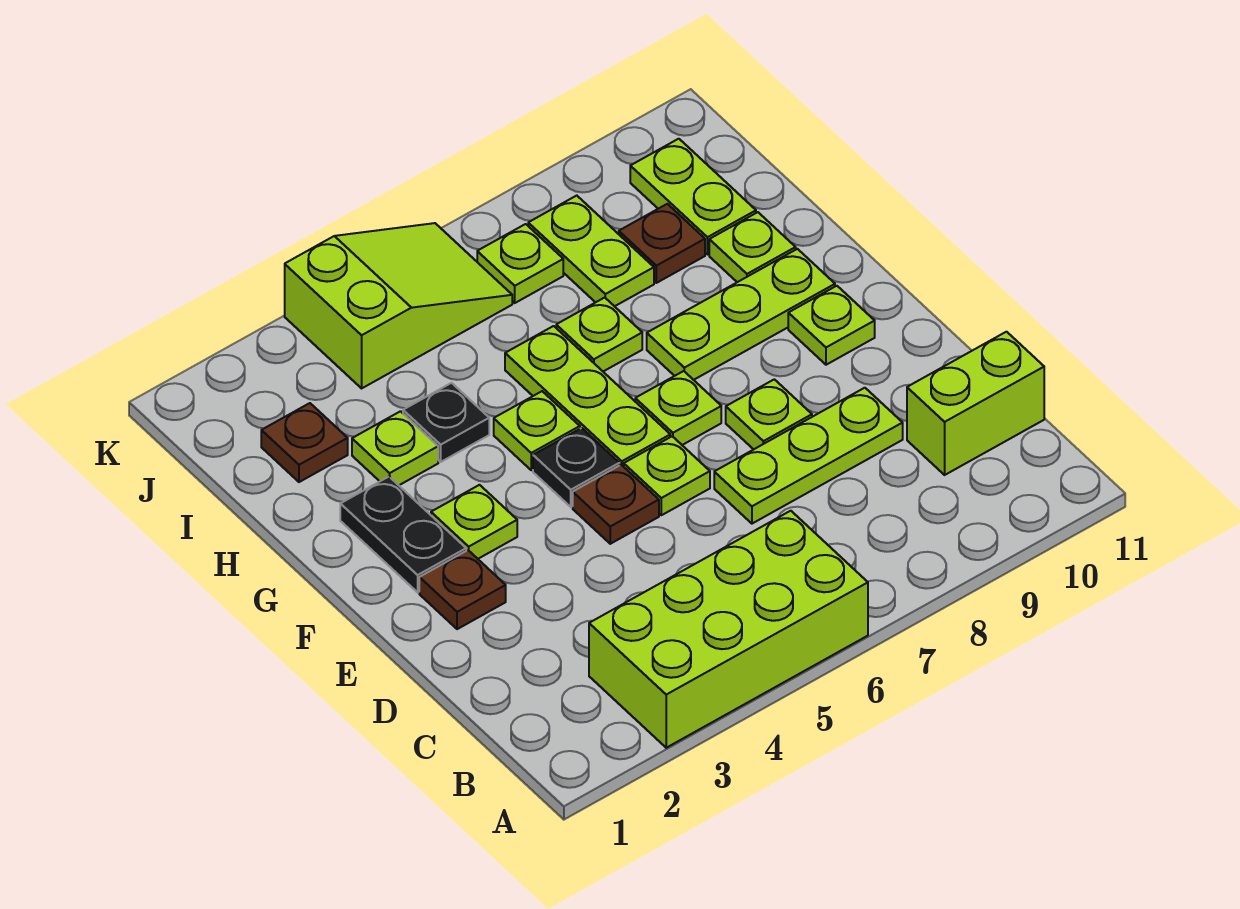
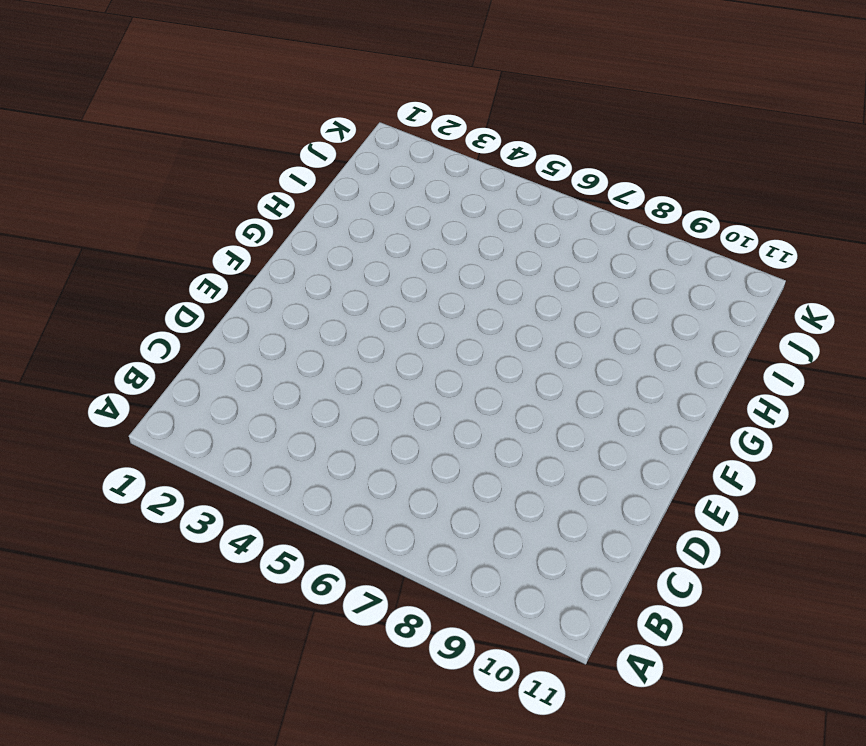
none -> lime 2x4 brick [589,511,868,748]
none -> lime 1x2 brick [907,332,1044,475]
none -> lime 1x3 plate [714,388,903,524]

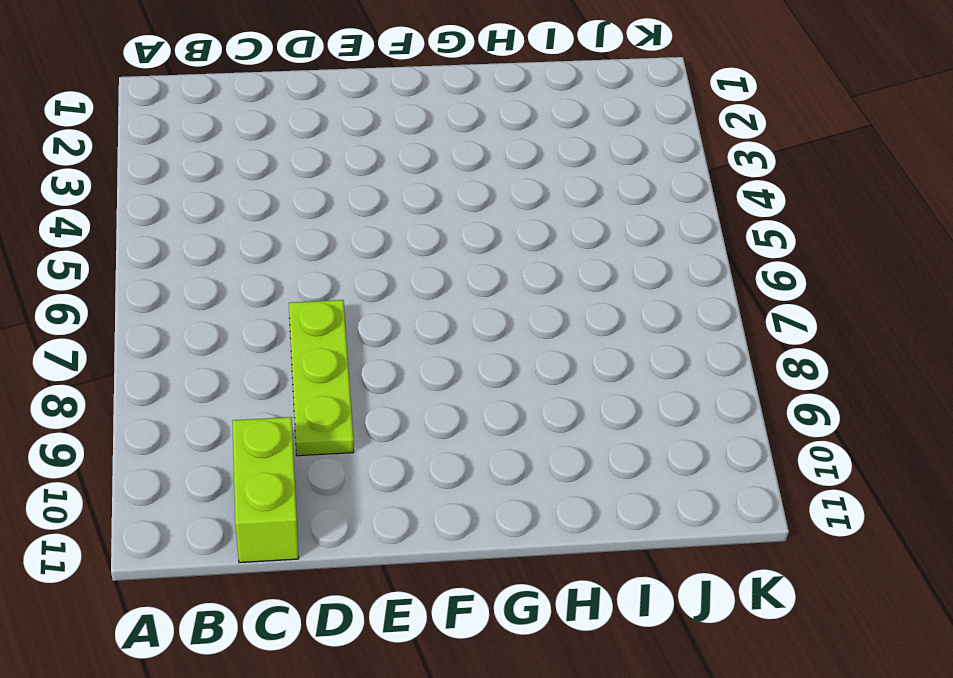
none -> lime 2x4 brick [589,511,868,748]
none -> brown 1x1 plate [419,550,506,629]
none -> brown 1x1 plate [573,465,659,544]

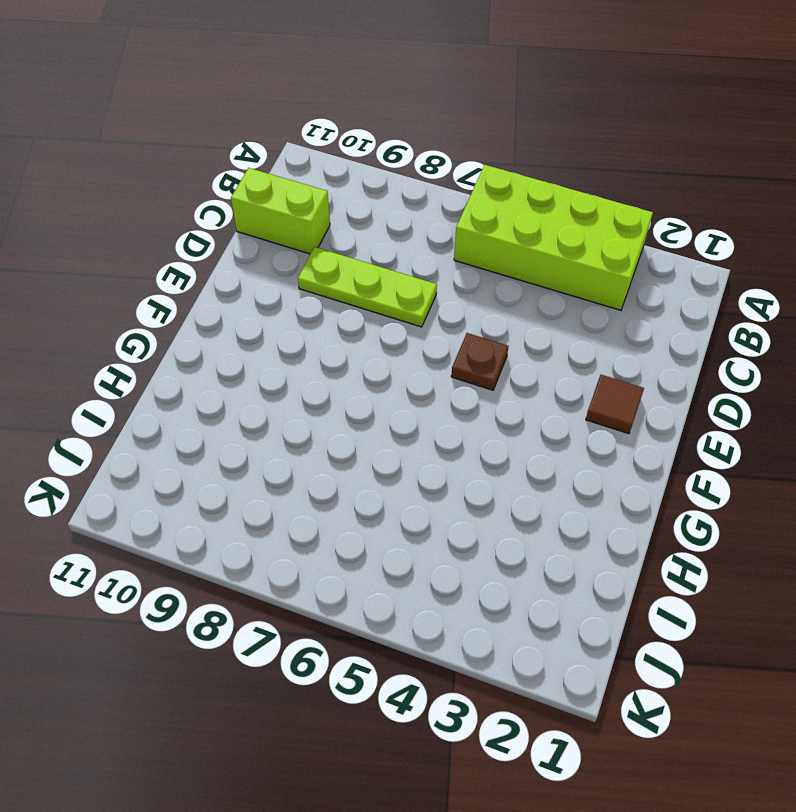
brown 1x1 tile [586,375,644,434] -> brown 1x1 plate [419,550,506,629]
none -> lime 1x1 plate [624,436,710,515]
none -> lime 1x1 plate [726,379,812,449]
none -> black 1x2 plate [340,477,466,592]

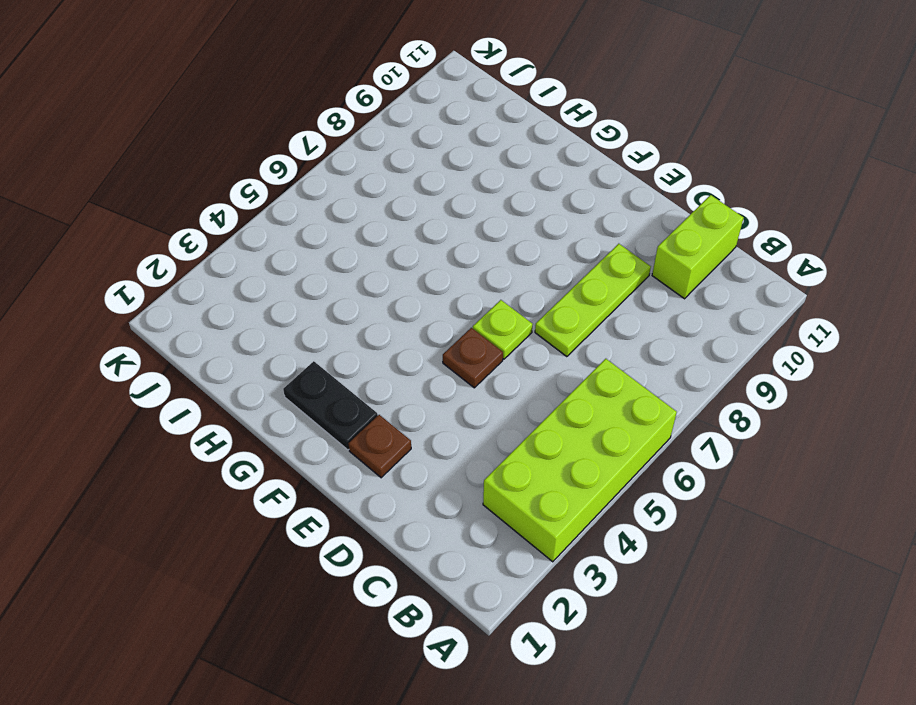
none -> lime 1x1 plate [726,379,812,449]
none -> lime 1x1 plate [431,485,517,559]
none -> black 1x1 plate [533,428,619,507]

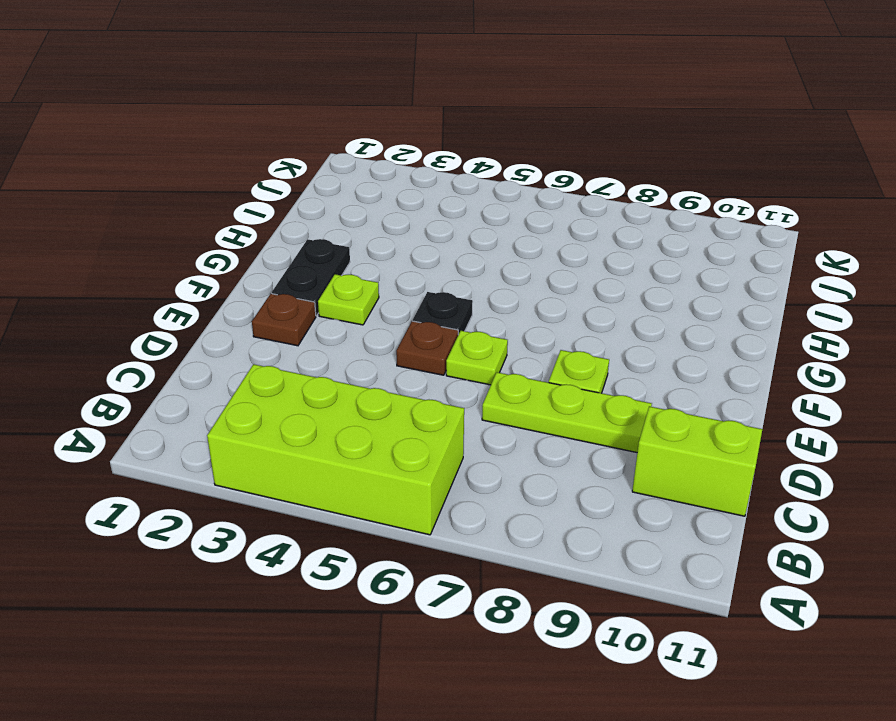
none -> lime 1x3 plate [505,326,670,467]
none -> lime 1x1 plate [635,371,721,445]
none -> lime 1x1 plate [788,286,875,365]

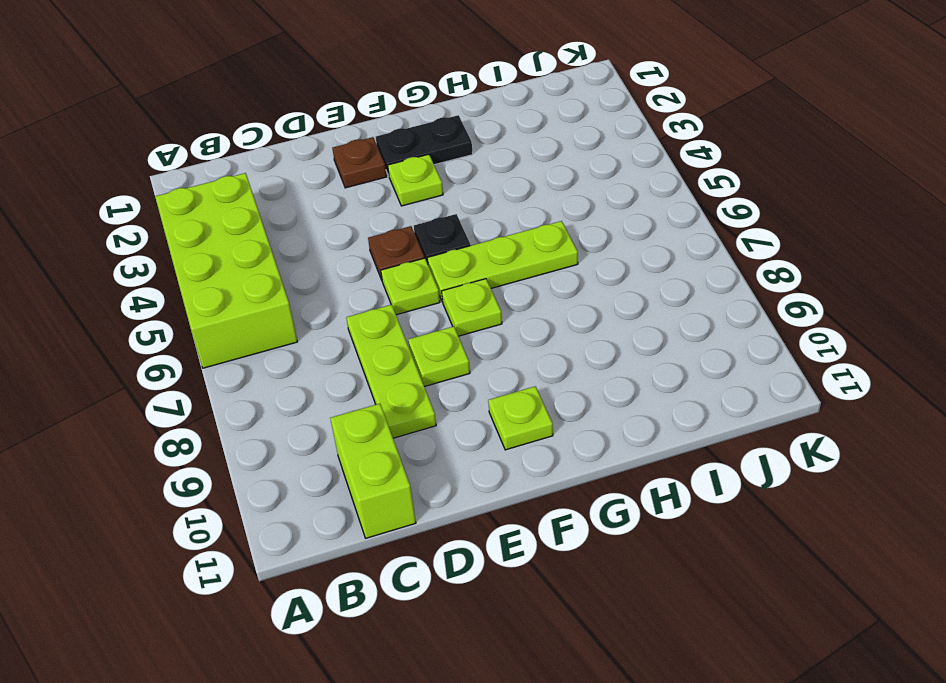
none -> lime 1x1 plate [494,391,580,470]
none -> lime 1x3 plate [647,249,835,380]
none -> lime 1x1 plate [352,411,438,485]

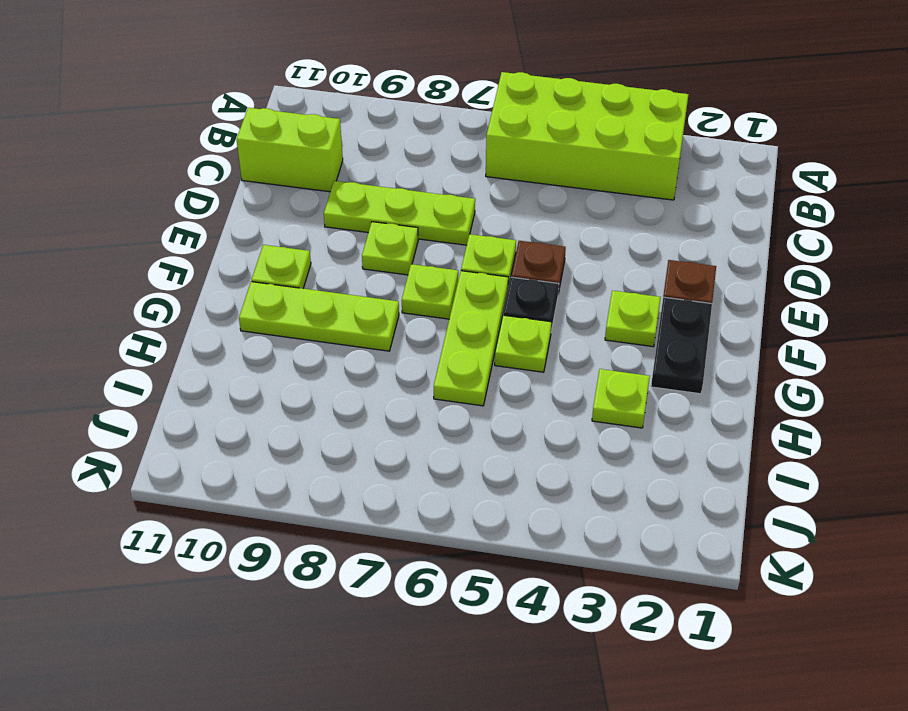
none -> black 1x1 plate [403,383,489,462]
none -> lime 1x1 plate [556,298,642,371]
none -> lime 1x1 plate [709,212,796,282]

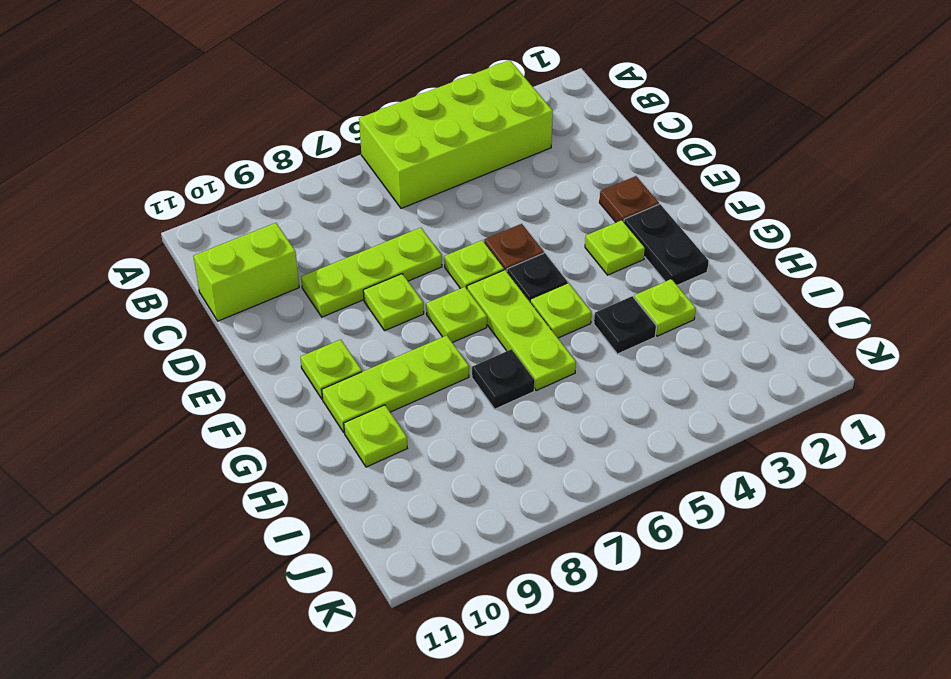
black 1x1 plate [472,349,535,409] -> lime 1x1 plate [556,298,642,371]
none -> brown 1x1 plate [261,403,348,482]
none -> lime 1x2 plate [528,196,654,306]
none -> brown 1x1 plate [619,204,705,283]

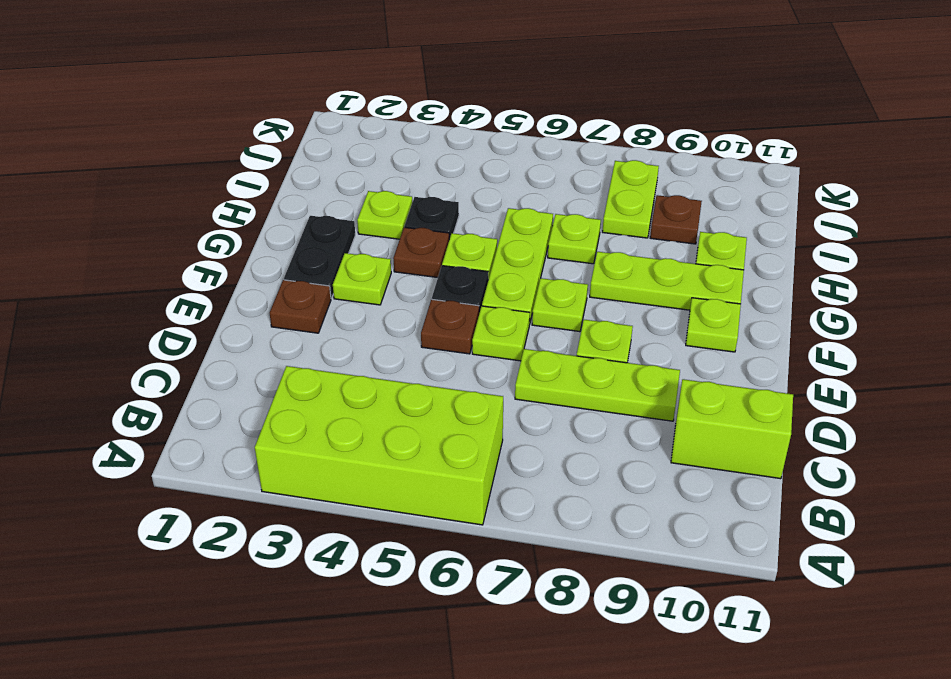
brown 1x1 plate [393,227,449,278] -> brown 1x1 plate moved to [261,403,348,482]
none -> lime 1x2 plate [630,139,756,255]
none -> lime 2x3 slope [285,223,512,388]
none -> lime 1x1 plate [477,224,563,303]

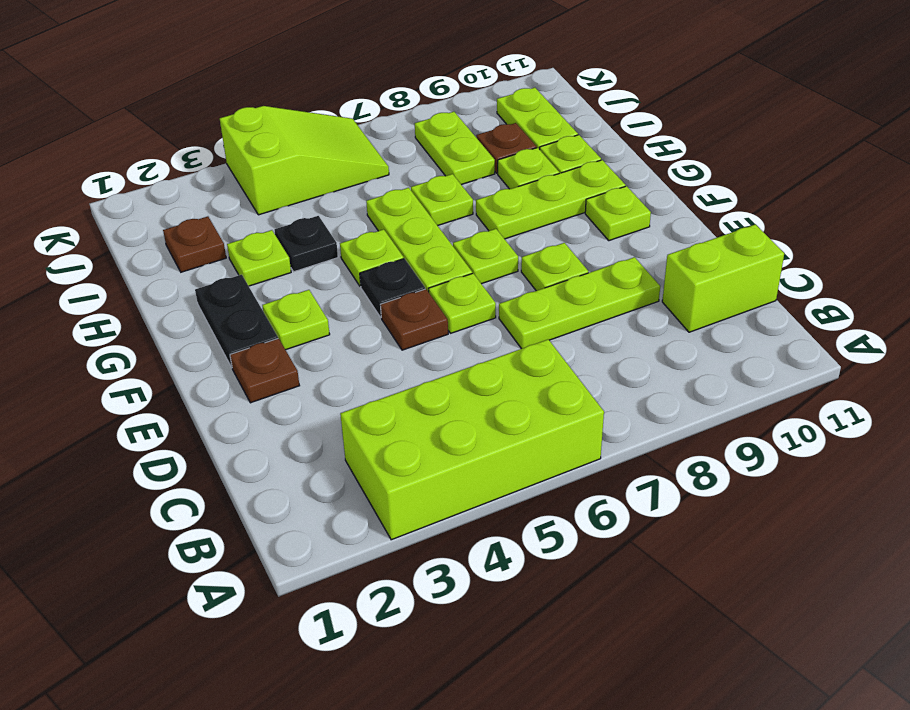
lime 1x1 plate [498,148,559,189] -> lime 1x1 plate moved to [477,224,563,303]

